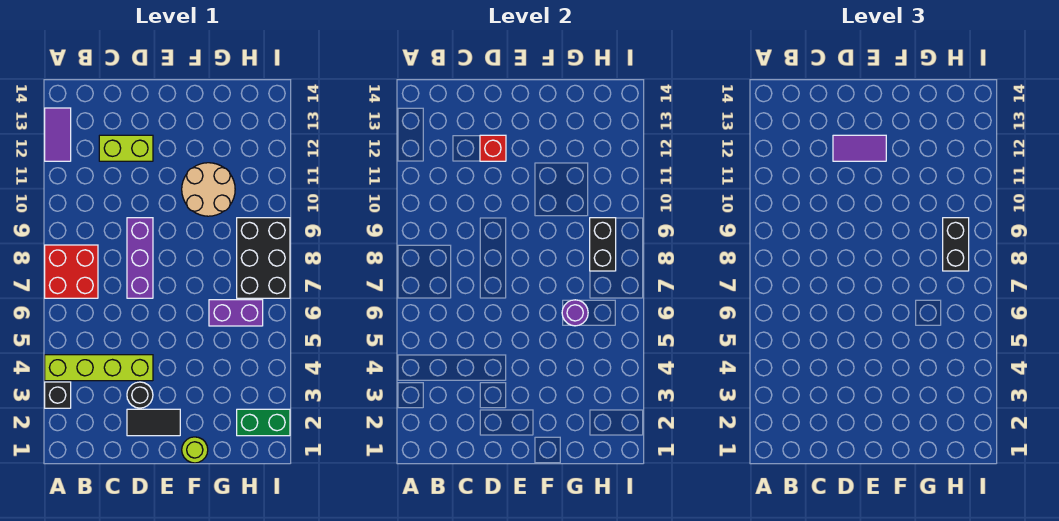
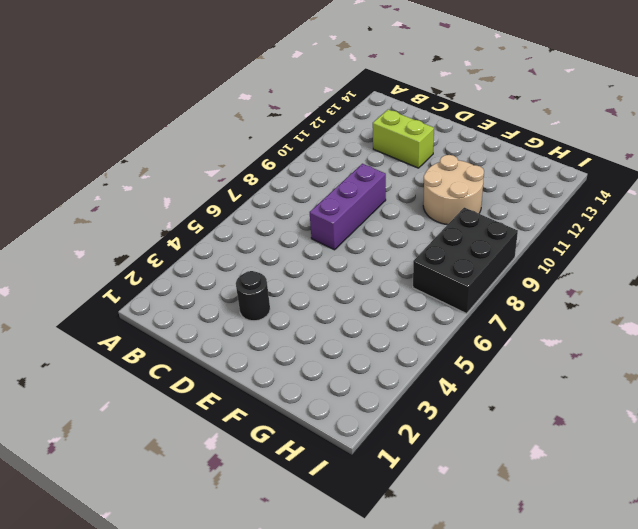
none -> black 1x1 brick [45,382,71,408]
none -> lime 1x4 brick [45,355,153,381]
none -> red 2x2 brick [45,245,98,298]

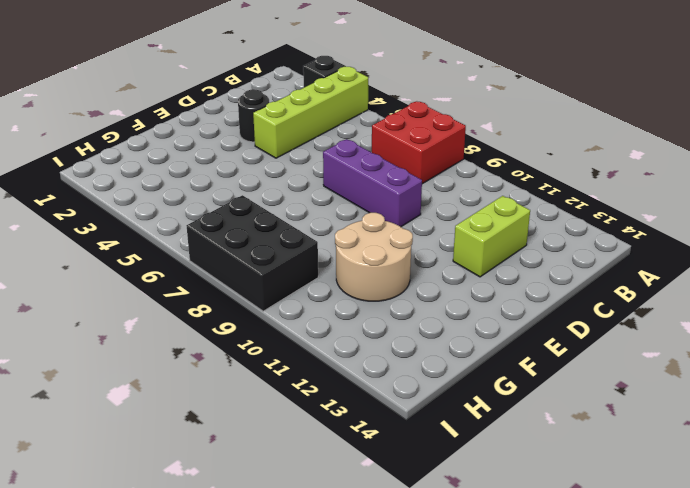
none -> purple 1x2 tile [45,108,71,161]
none -> black 1x2 tile [127,409,180,436]
none -> lime 1x1 round brick [182,437,208,463]

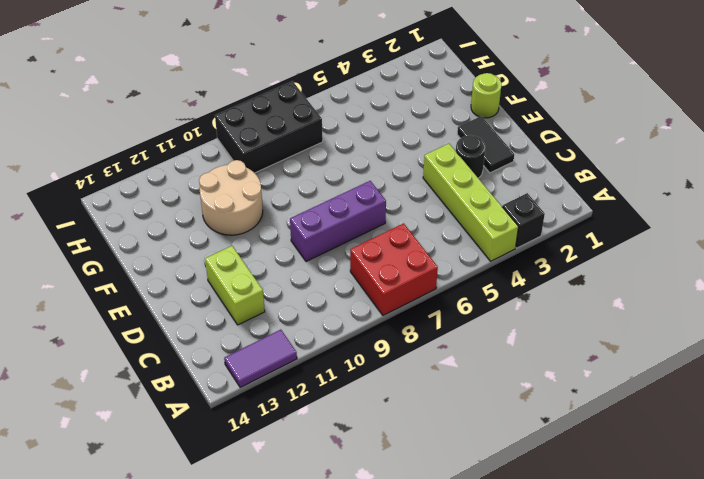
none -> purple 1x2 brick [209,300,263,326]
none -> green 1x2 brick [237,409,290,436]
none -> red 1x1 brick [480,135,506,161]

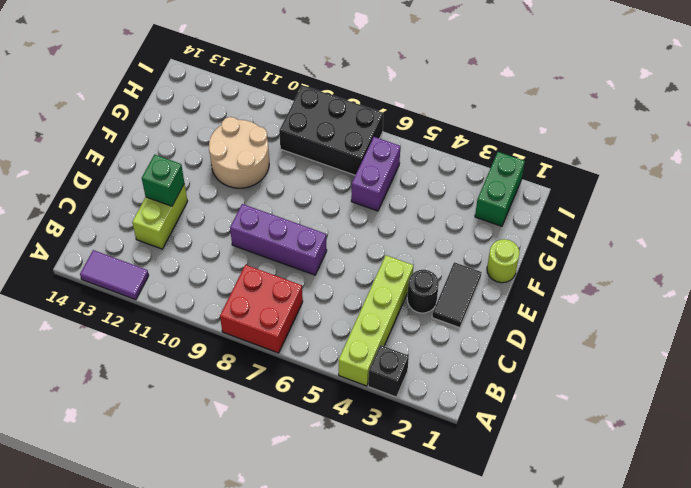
green 1x1 brick [142,155,184,206] -> red 1x1 brick [480,135,506,161]
none -> purple 1x1 round brick [562,300,588,326]
none -> black 1x2 brick [590,218,616,271]
none -> purple 1x2 tile [833,135,886,161]

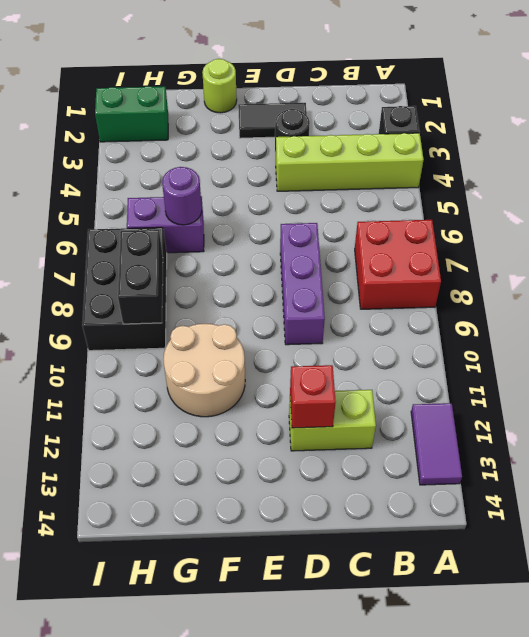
none -> purple 1x2 tile [833,135,886,161]
none -> black 1x2 brick [943,218,969,271]

